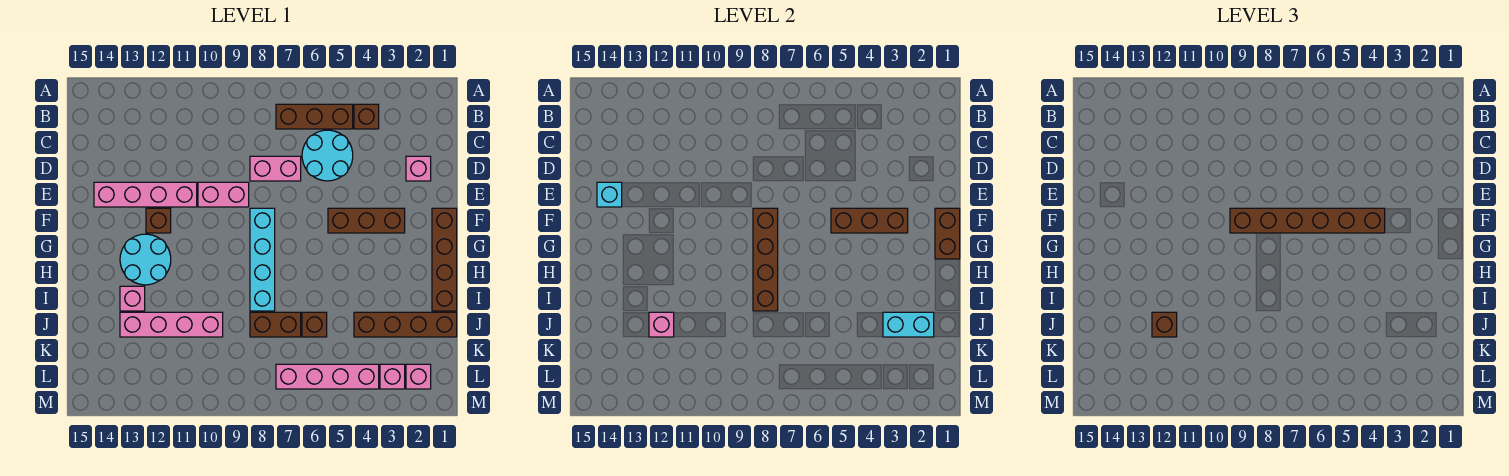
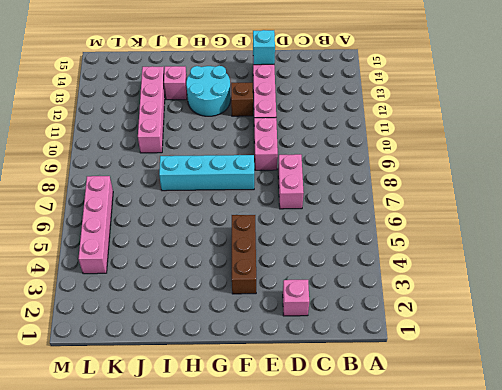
none -> brown 1x1 brick [354,104,379,129]
none -> brown 1x3 brick [276,104,353,129]
none -> cyan 2x2 round brick [302,130,353,181]

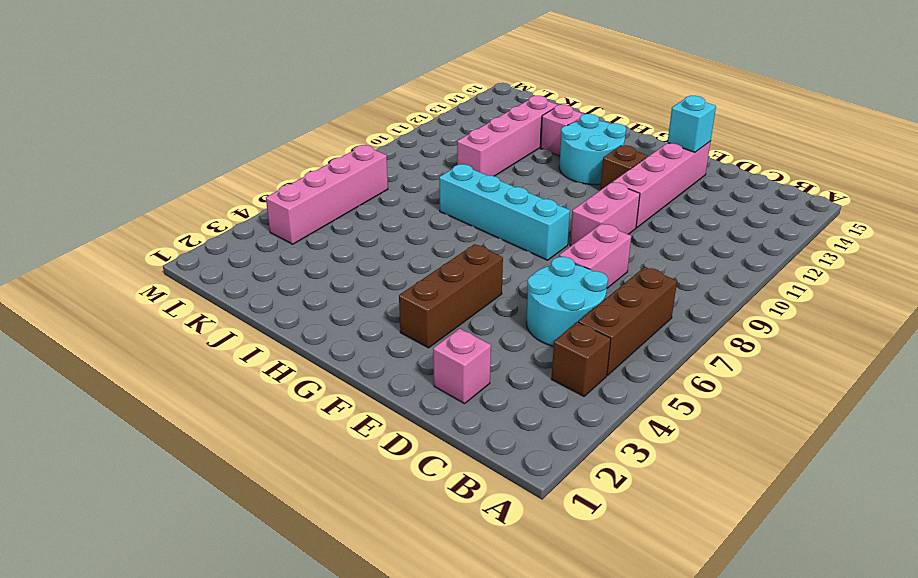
none -> brown 1x4 brick [432,208,457,311]
none -> brown 1x4 brick [354,312,457,337]
none -> brown 1x1 brick [302,312,327,337]

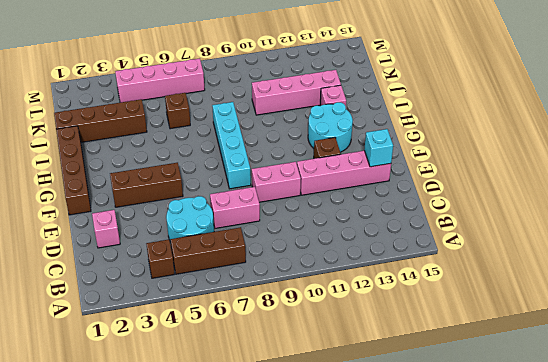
none -> brown 1x2 brick [250,312,301,337]
none -> pink 1x1 brick [406,364,431,389]
none -> pink 1x1 brick [380,364,405,389]

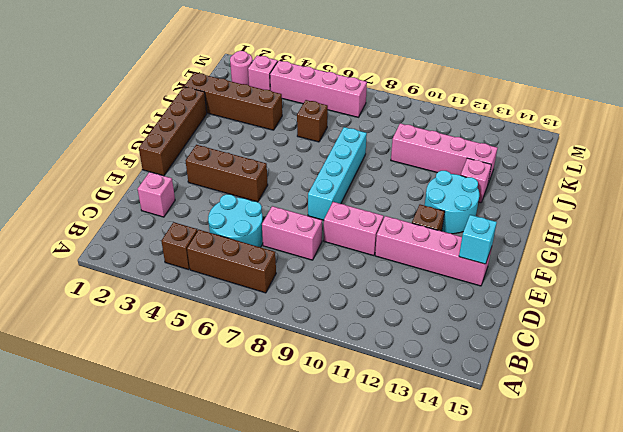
pink 1x1 round brick [230,51,252,85] -> pink 1x1 brick [406,364,431,389]
none -> brown 1x2 brick [250,312,301,337]
none -> brown 1x2 brick [935,208,960,259]
none -> brown 1x3 brick [831,208,908,233]

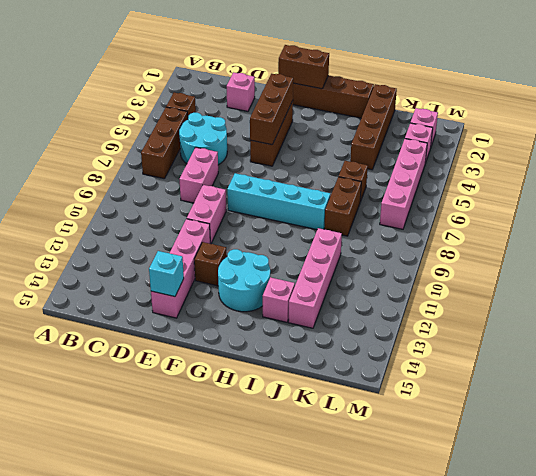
none -> brown 1x4 brick [753,208,778,311]
none -> cyan 1x2 brick [883,312,934,337]
none -> pink 1x1 brick [649,312,674,337]

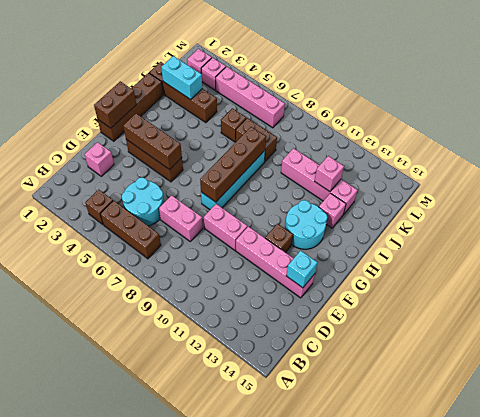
none -> brown 1x6 brick [1230,208,1385,233]
none -> brown 1x1 brick [1152,312,1177,337]

